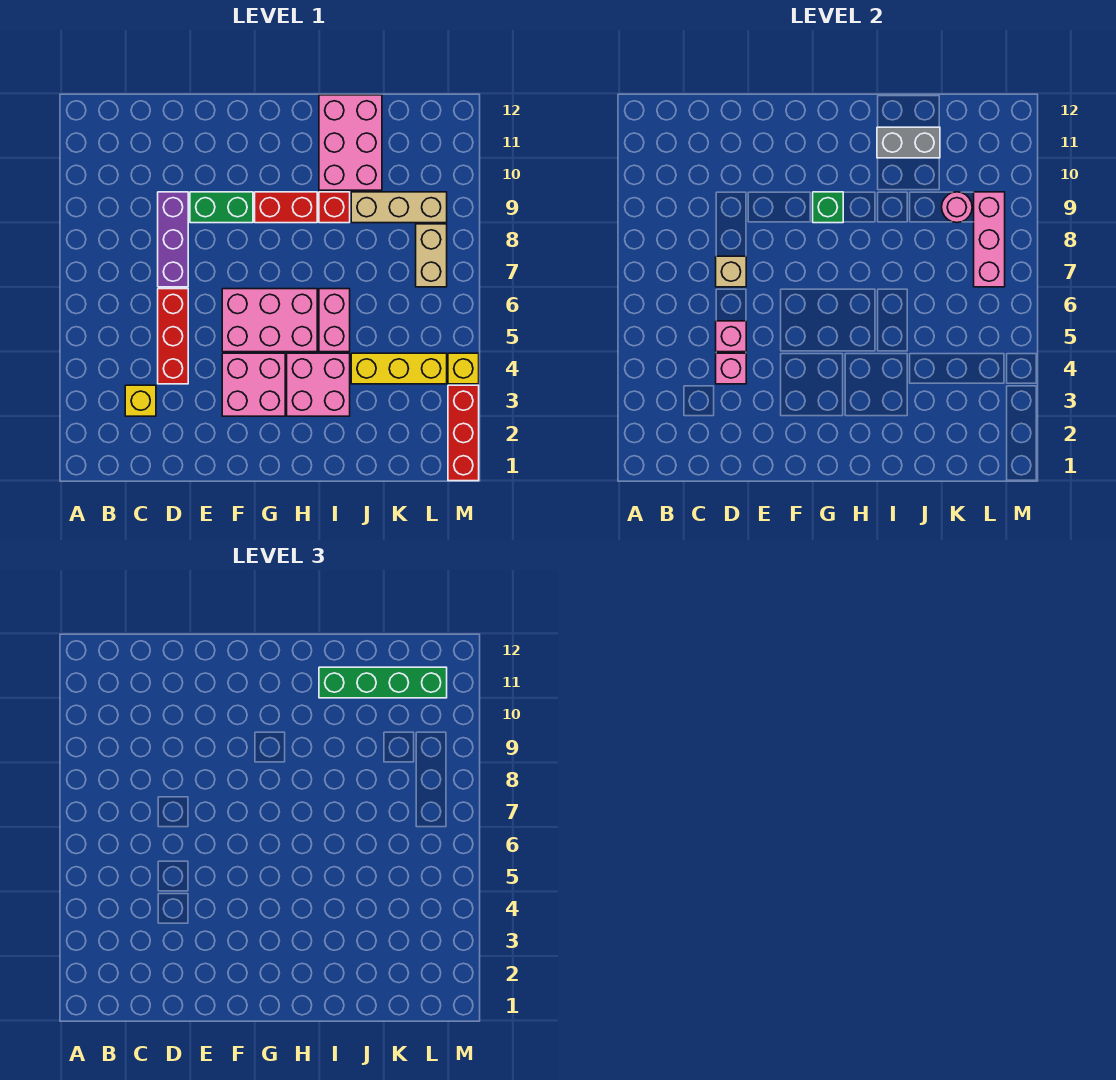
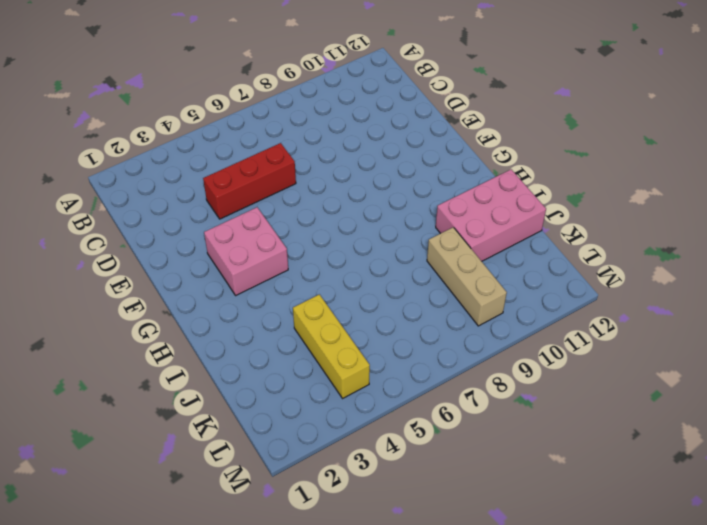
none -> yellow 1x1 brick [125,385,156,416]
none -> purple 1x3 brick [158,192,188,287]
none -> green 1x2 brick [190,192,253,223]

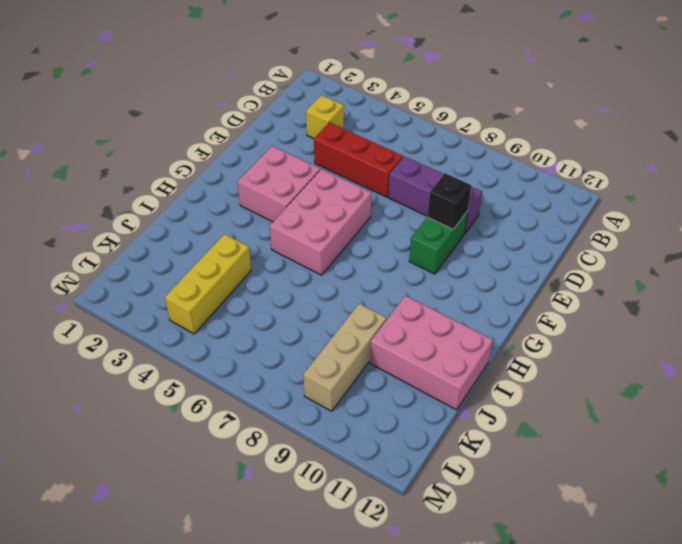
black 1x1 brick [427,173,471,229] -> none
none -> red 1x2 brick [255,192,317,223]
none -> pink 2x2 brick [287,353,350,416]
none -> pink 1x2 brick [319,289,350,352]

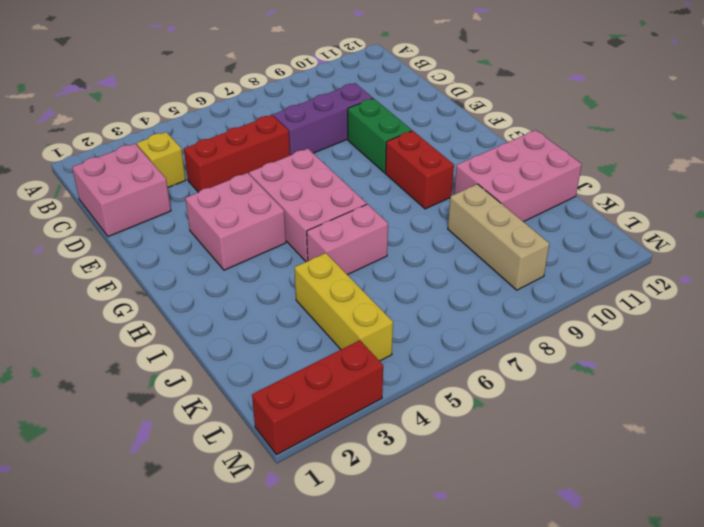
pink 2x2 brick [72,144,171,237] -> pink 2x2 brick moved to [287,353,350,416]
none -> red 1x1 brick [319,192,350,223]
none -> tan 1x2 brick [416,224,447,287]
none -> yellow 1x1 brick [448,353,479,384]

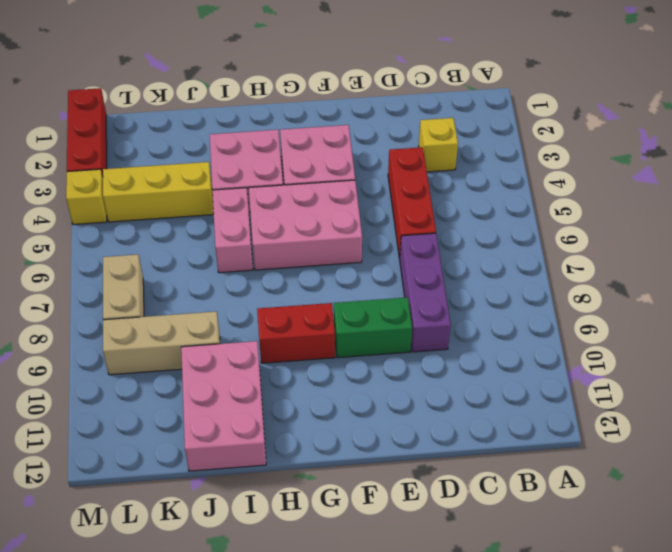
none -> red 1x1 brick [319,192,350,223]
none -> pink 1x1 brick [716,353,746,384]
none -> pink 1x1 brick [716,321,746,352]

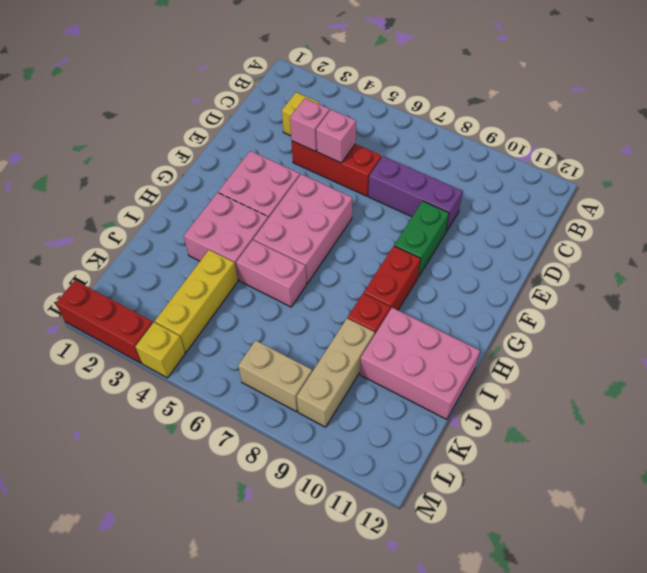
none -> tan 1x1 brick [716,256,746,287]
none -> green 1x1 brick [813,192,843,223]
none -> grey 1x2 brick [877,127,940,158]

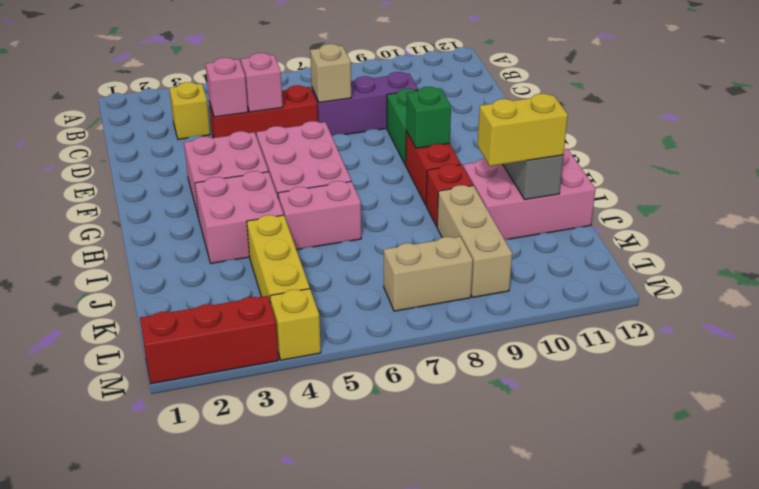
yellow 1x2 brick [478,94,568,166] -> green 1x4 brick [319,667,447,698]
none -> pink 1x1 round brick [942,192,972,223]
none -> pink 1x3 brick [974,192,1005,287]

